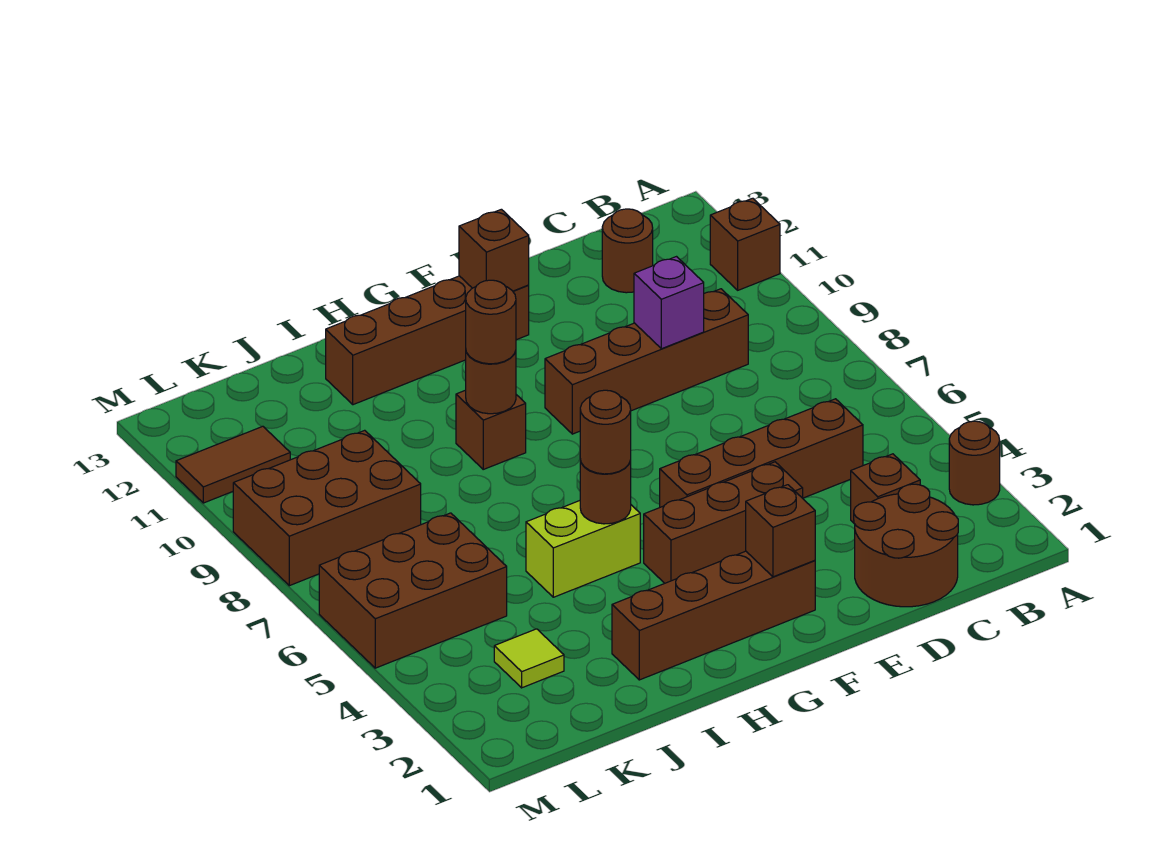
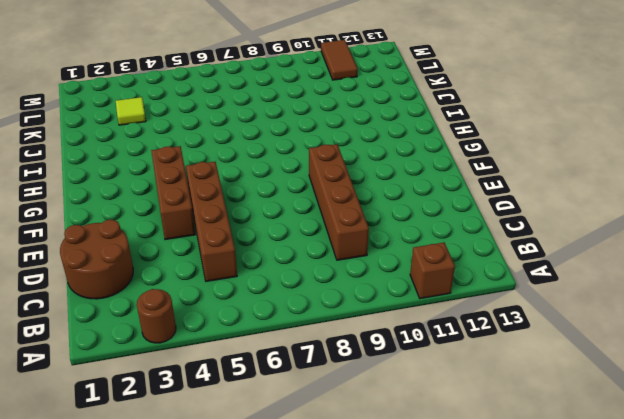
none -> brown 1x1 brick [851,454,920,523]
none -> brown 1x1 round brick [602,209,653,293]
none -> brown 1x4 brick [612,551,815,680]

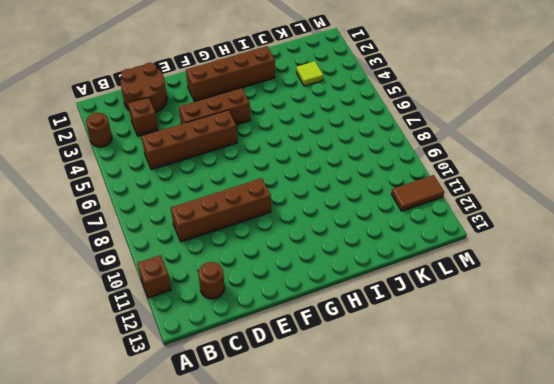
none -> brown 1x4 brick [326,276,529,405]
none -> lime 1x2 brick [526,501,640,597]
none -> brown 1x1 brick [456,390,526,469]

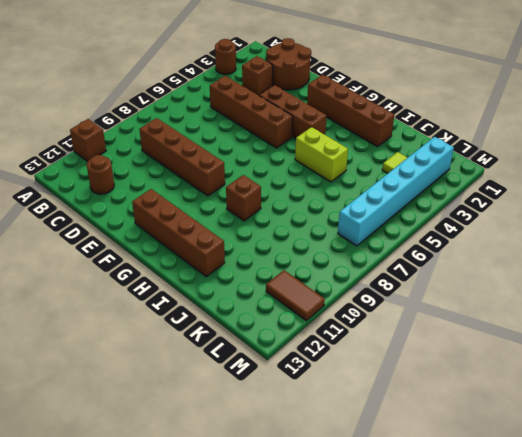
cyan 1x6 brick [338,137,454,246] -> brown 2x3 brick [319,513,507,668]
none -> brown 2x3 brick [233,430,421,586]
none -> purple 1x1 brick [634,257,704,349]
none -> brown 1x1 brick [746,485,815,577]

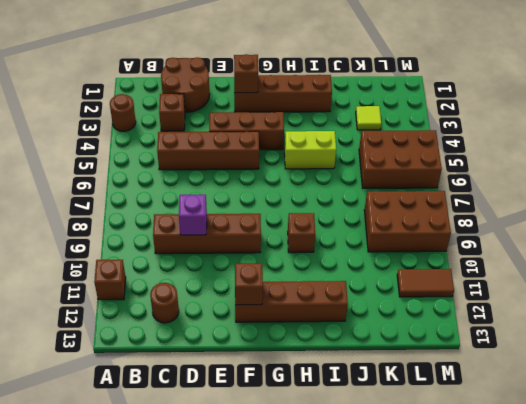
none -> brown 1x1 round brick [580,460,631,524]
none -> brown 1x1 round brick [466,351,516,414]
none -> brown 1x1 round brick [580,390,631,474]

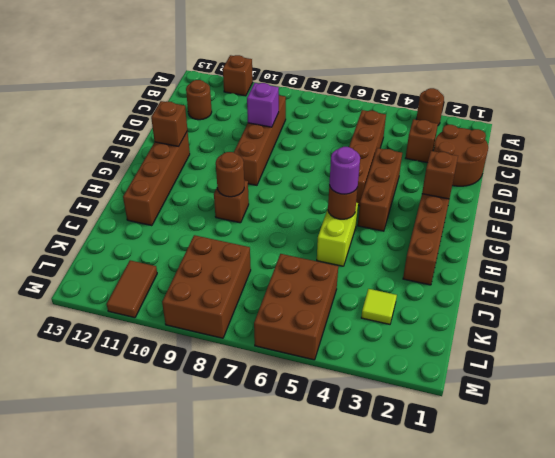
purple 1x1 round brick [329,147,360,194] -> brown 1x1 round brick [580,390,631,474]
none -> brown 1x1 round brick [466,280,516,364]

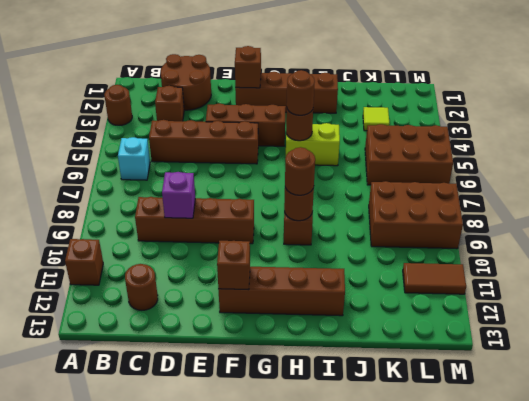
cyan 1x1 brick [118,137,150,180] -> none

